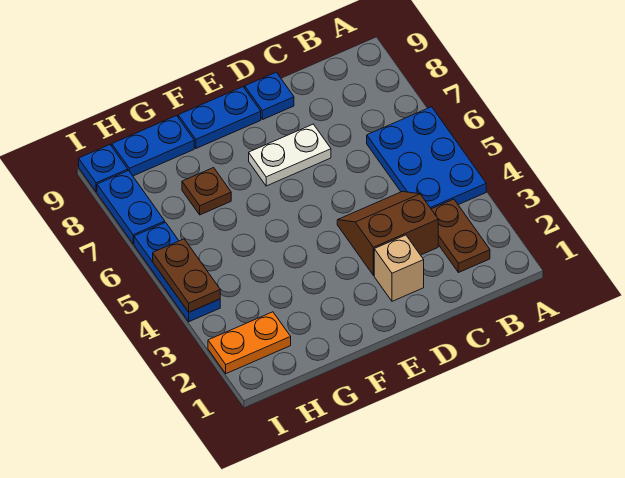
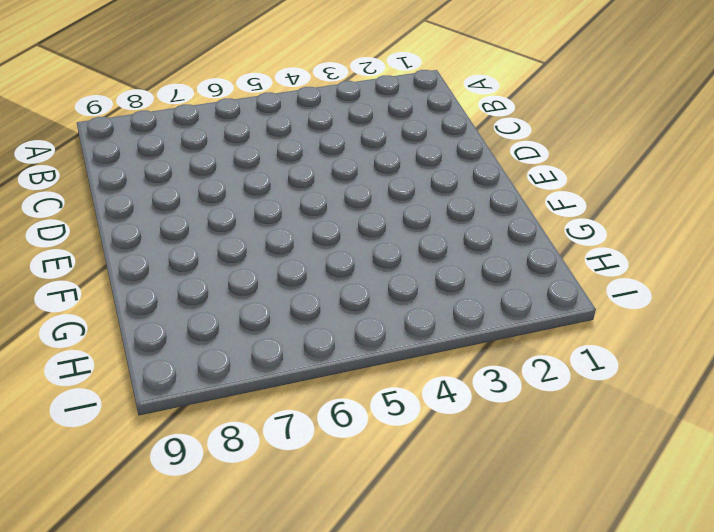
none -> blue 2x3 plate [367,107,486,209]
none -> brown 1x2 plate [431,199,490,273]
none -> brown 2x2 slope [337,192,438,275]

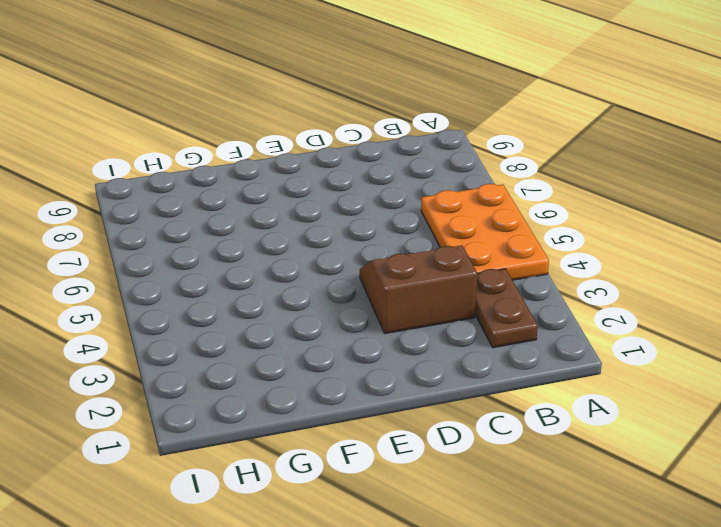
orange 2x3 plate [421,184,549,280] -> blue 2x3 plate [367,107,486,209]
none -> tan 1x1 brick [374,235,424,301]
none -> white 1x2 plate [249,124,331,186]
none -> blue 1x1 plate [245,72,294,120]

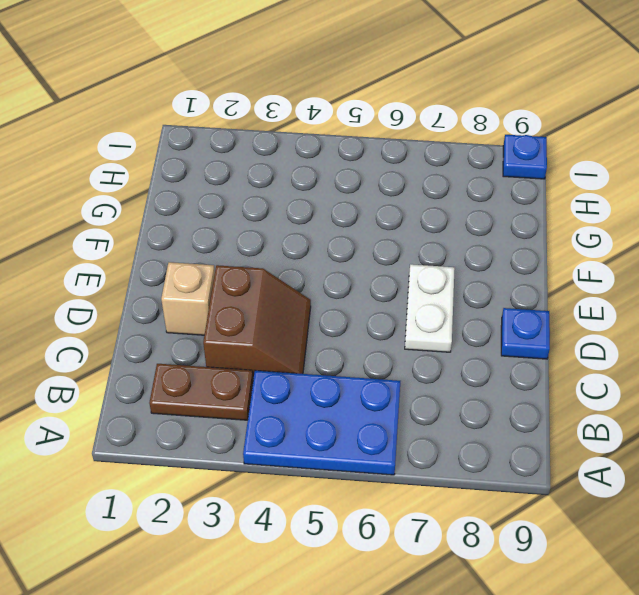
none -> blue 1x2 plate [178,87,261,148]
none -> brown 1x1 plate [182,168,231,215]
none -> blue 1x2 plate [112,116,194,176]

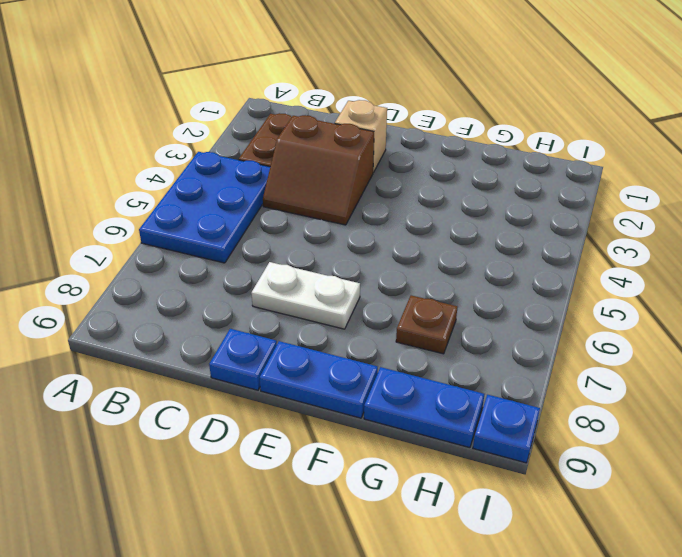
none -> orange 1x2 plate [208,312,291,374]
none -> blue 1x3 plate [134,222,220,322]
none -> blue 1x2 plate [97,171,165,244]

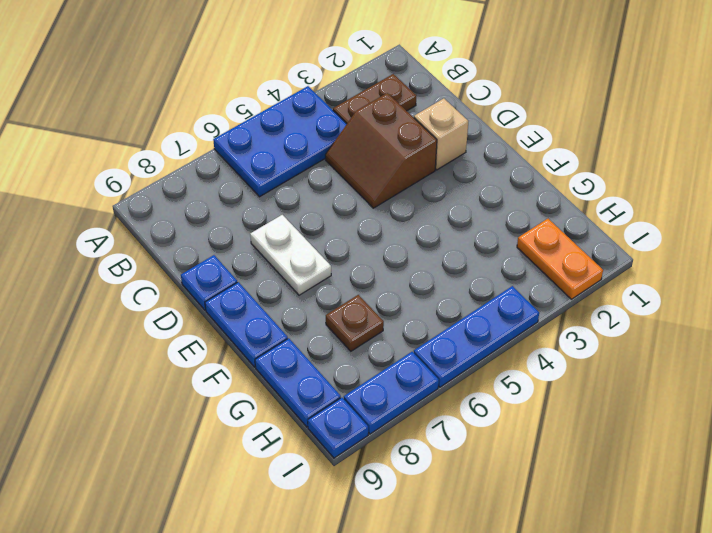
none -> brown 1x2 plate [153,239,220,312]

